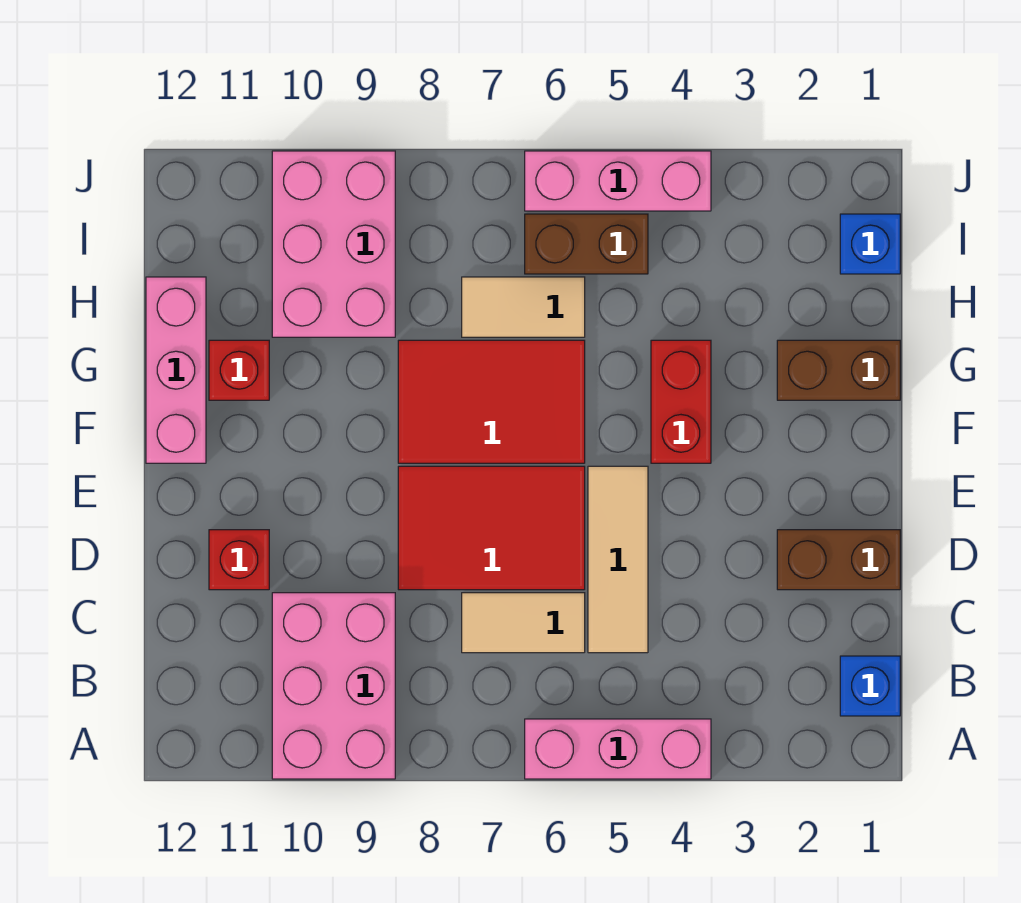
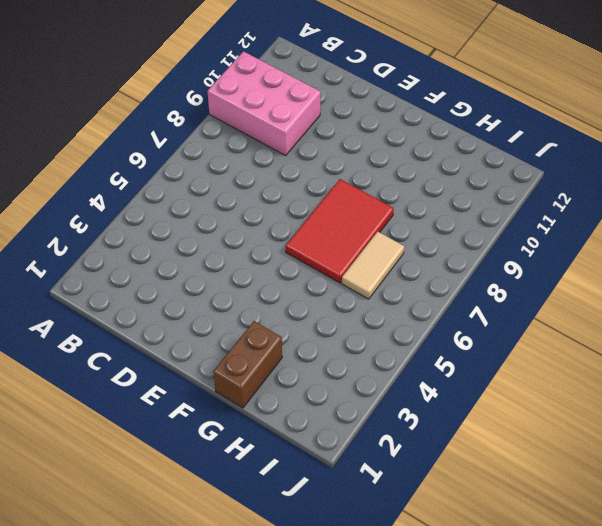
none -> pink 1x3 brick [525,719,711,779]
none -> blue 1x1 brick [840,656,900,716]
none -> tan 1x3 tile [588,466,648,653]

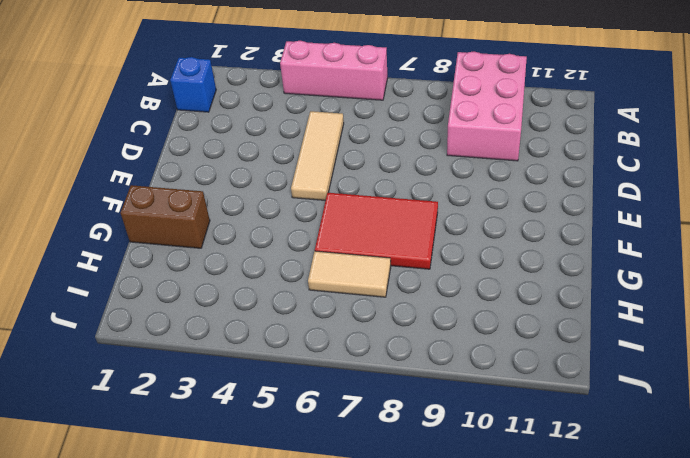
none -> tan 1x2 tile [462,593,585,653]
none -> brown 1x2 brick [777,530,900,590]
none -> red 2x3 tile [398,466,585,590]

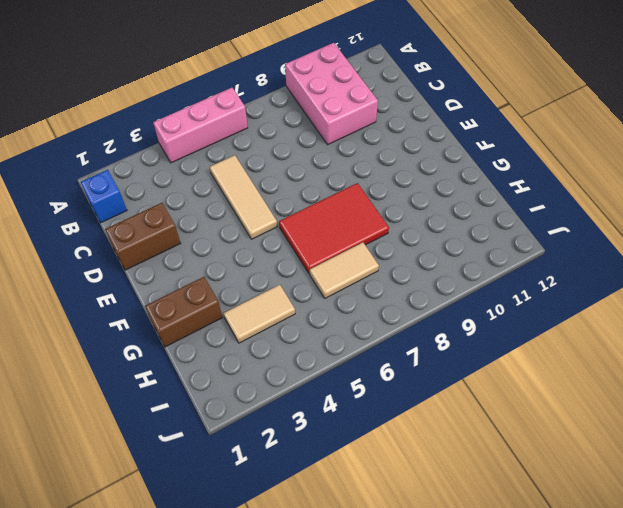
tan 1x2 tile [224,285,295,343] -> tan 1x2 tile moved to [462,593,585,653]
none -> red 2x3 tile [398,466,585,590]
none -> red 1x1 brick [209,530,269,590]
none -> red 1x2 brick [651,340,711,463]

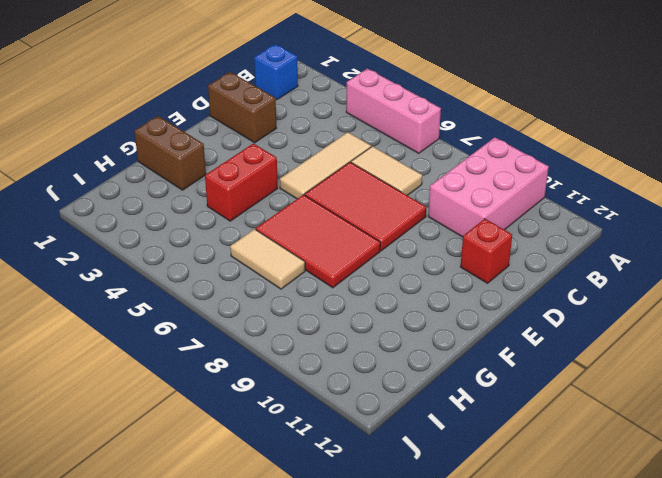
none -> pink 1x3 brick [146,277,206,463]
none -> red 1x1 brick [209,340,269,400]
none -> pink 2x3 brick [272,151,395,337]

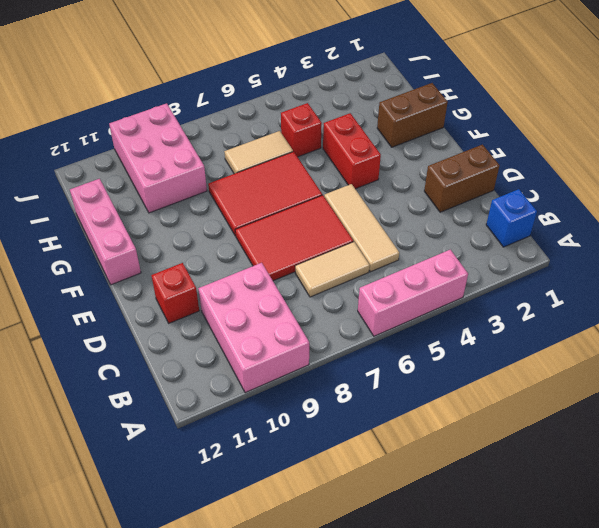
red 1x1 brick [281,103,322,157] -> red 1x1 brick moved to [209,340,269,400]
none -> blue 1x1 brick [840,214,900,274]
none -> brown 1x2 brick [525,214,648,274]
none -> pink 1x3 brick [525,151,711,211]

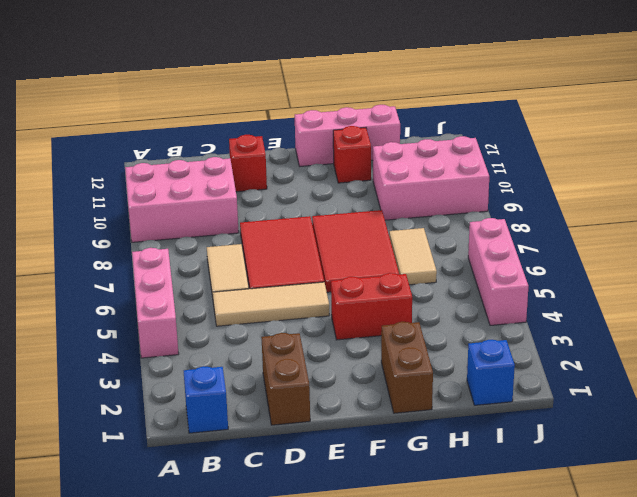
none -> brown 1x2 brick [525,214,648,274]

